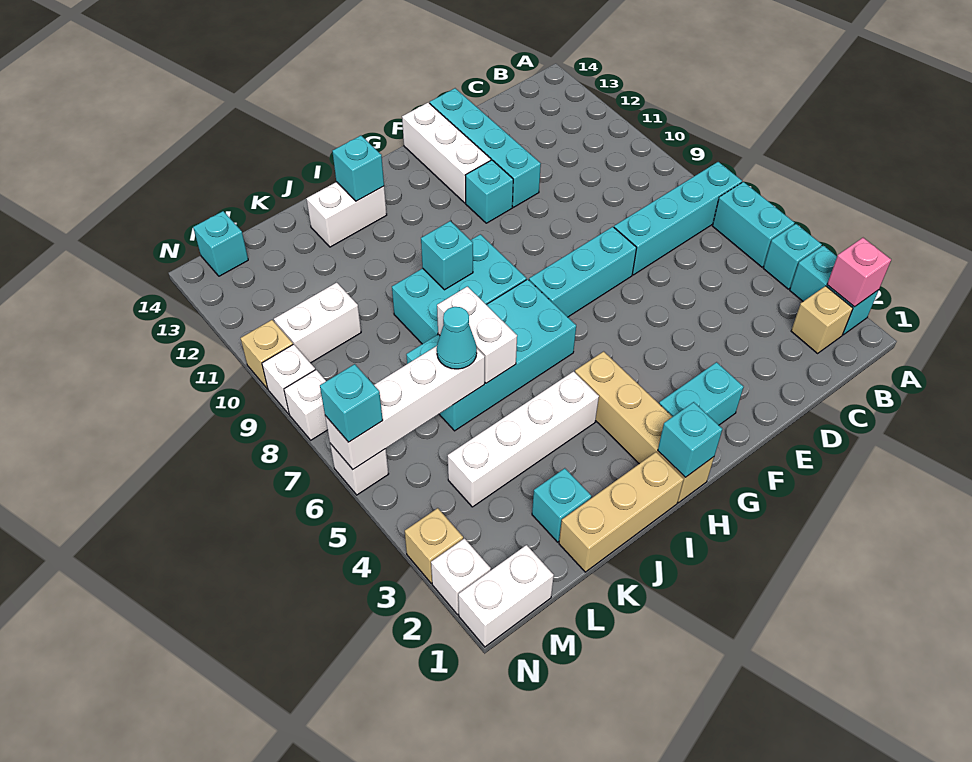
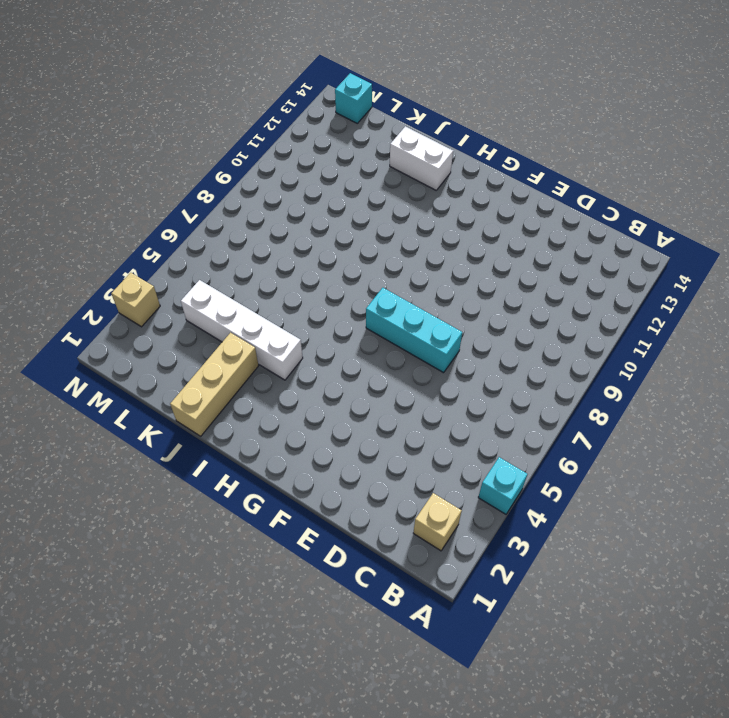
tan 1x3 brick [170,333,259,436] -> tan 1x3 brick turned to [559,452,684,572]
none -> cyan 1x2 brick [790,246,879,335]
none -> cyan 1x2 brick [713,182,795,267]
none -> cyan 1x4 brick [614,162,742,275]
none -> cyan 1x4 brick [430,88,541,207]

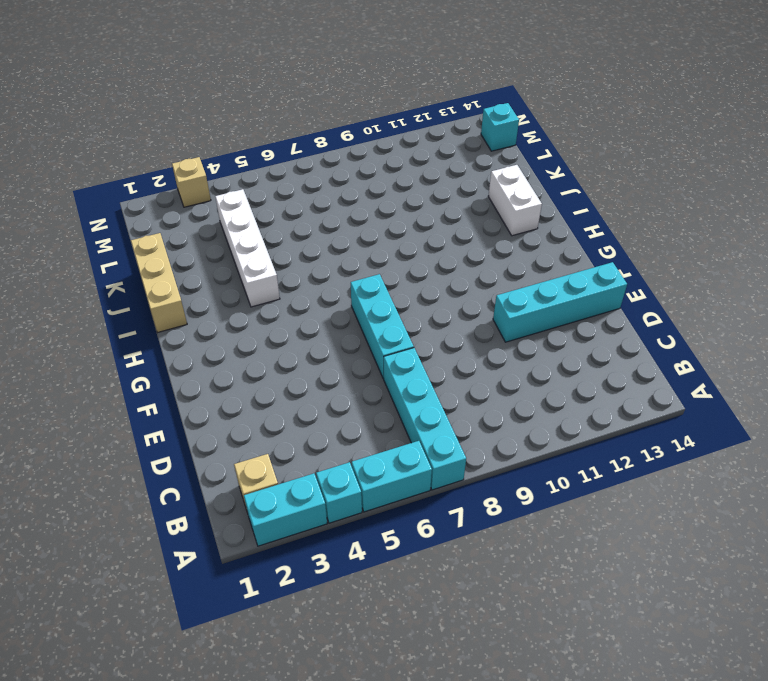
none -> cyan 1x2 brick [659,362,744,425]
none -> cyan 1x1 brick [465,160,513,223]
none -> white 1x3 brick [402,103,491,203]
none -> tan 1x4 brick [575,351,714,503]

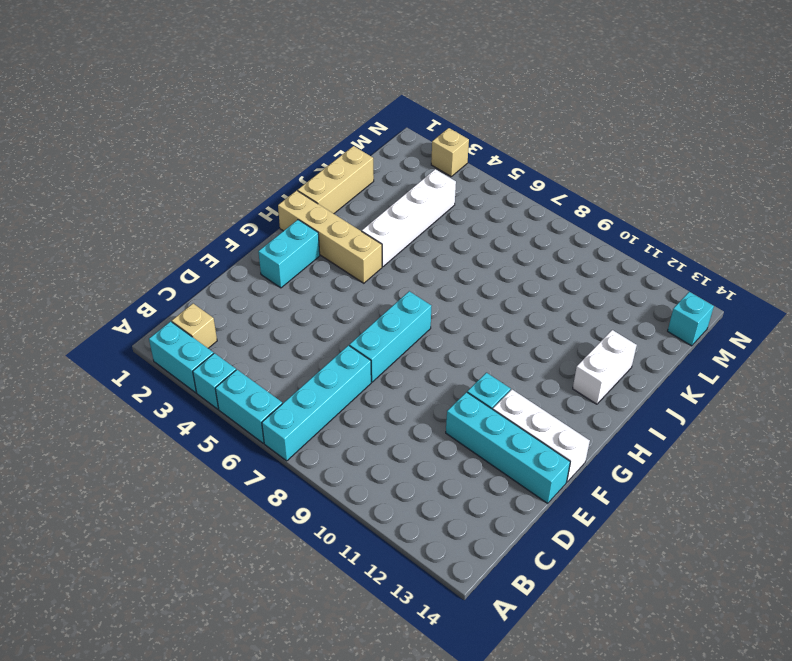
none -> cyan 2x4 brick [406,279,576,431]
none -> cyan 2x3 brick [392,234,527,344]
none -> cyan 1x1 brick [532,468,591,542]
none -> white 1x2 brick [274,283,361,363]

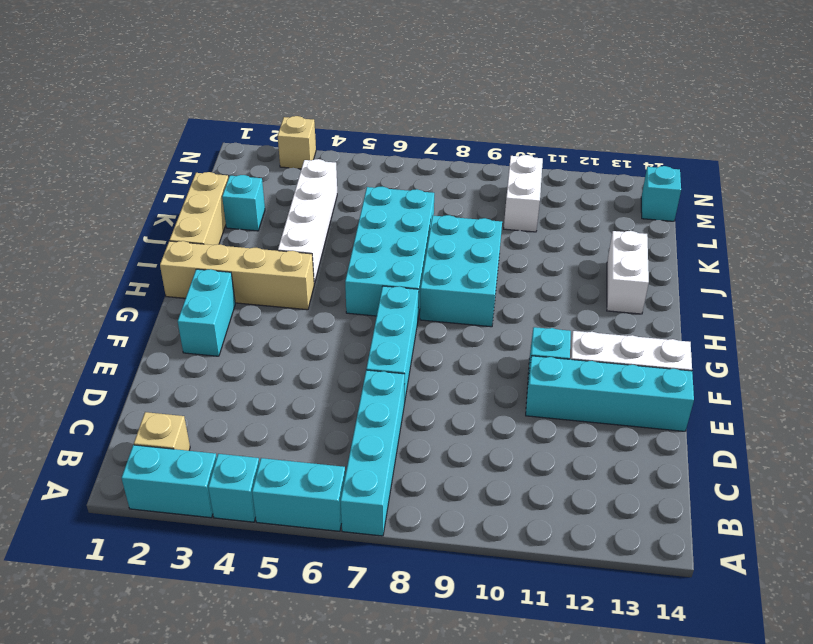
none -> white 1x2 brick [458,545,554,647]
none -> white 1x1 brick [431,538,491,614]
none -> white 1x1 brick [330,444,388,495]
none -> white 1x1 brick [284,370,328,440]

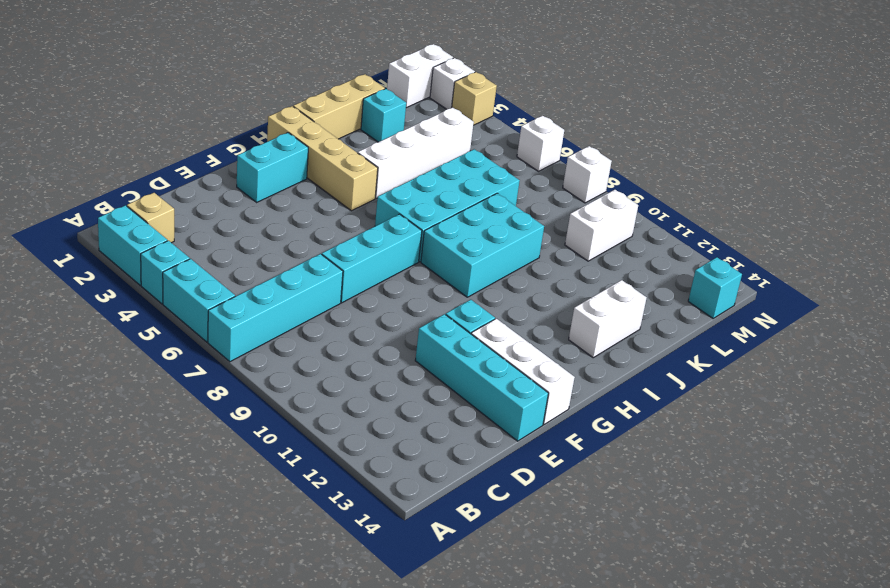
none -> white 1x1 brick [262,344,315,414]
none -> tan 1x1 brick [241,320,293,389]
none -> pink 1x1 brick [827,238,891,307]
none -> cyan 1x1 brick [658,402,722,477]

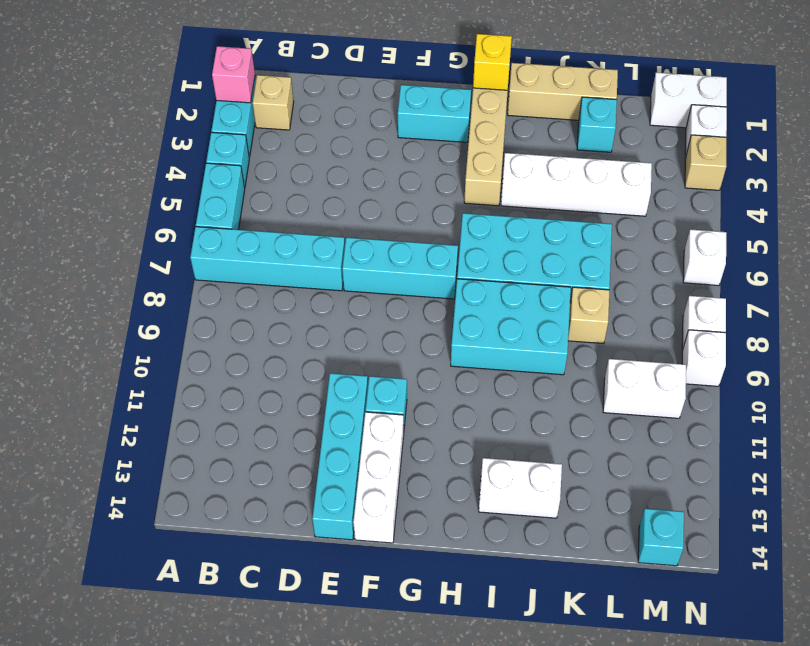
yellow 1x1 brick [473,34,512,90] -> cyan 1x1 brick [658,402,722,477]
tan 1x1 brick [568,287,609,344] -> tan 1x1 brick moved to [241,320,293,389]
none -> cyan 1x1 brick [421,221,473,290]
none -> cyan 1x1 brick [332,136,384,201]
none -> white 1x2 brick [437,286,517,383]
none -> white 1x4 brick [325,346,485,469]

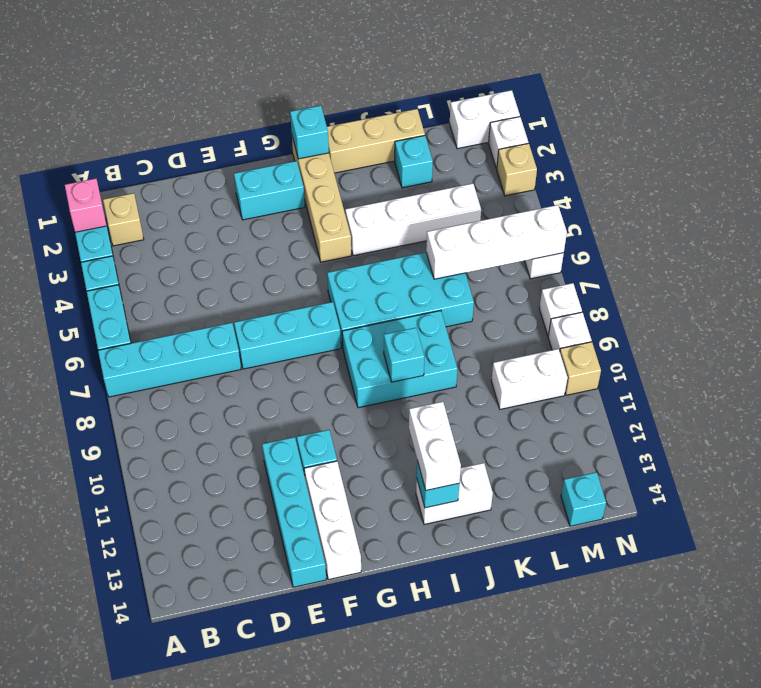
white 1x2 brick [409,402,461,490] -> white 1x2 brick moved to [437,286,517,383]
none -> cyan 1x1 cone [437,307,477,369]
none -> cyan 1x1 brick [320,364,383,442]

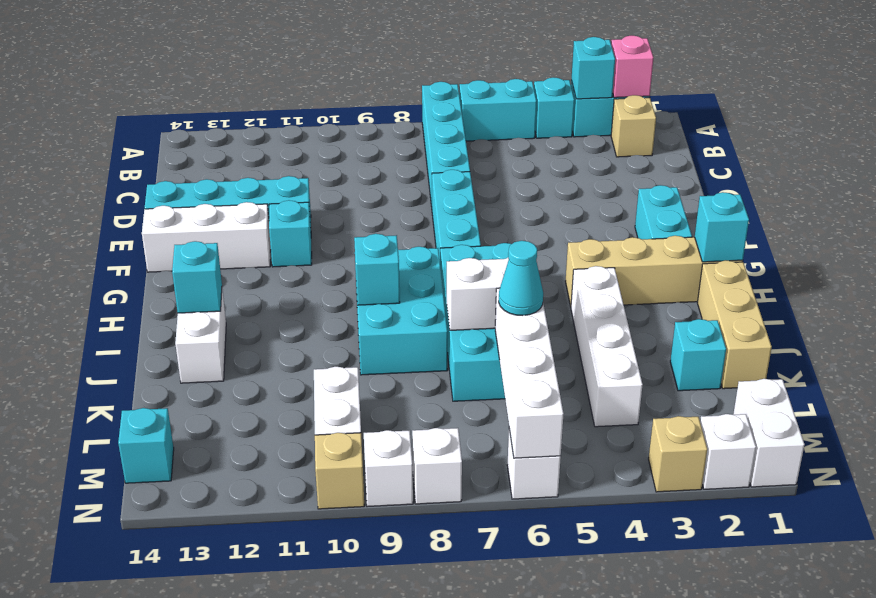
cyan 1x1 brick [571,37,615,99] -> cyan 1x1 brick moved to [320,364,383,442]

